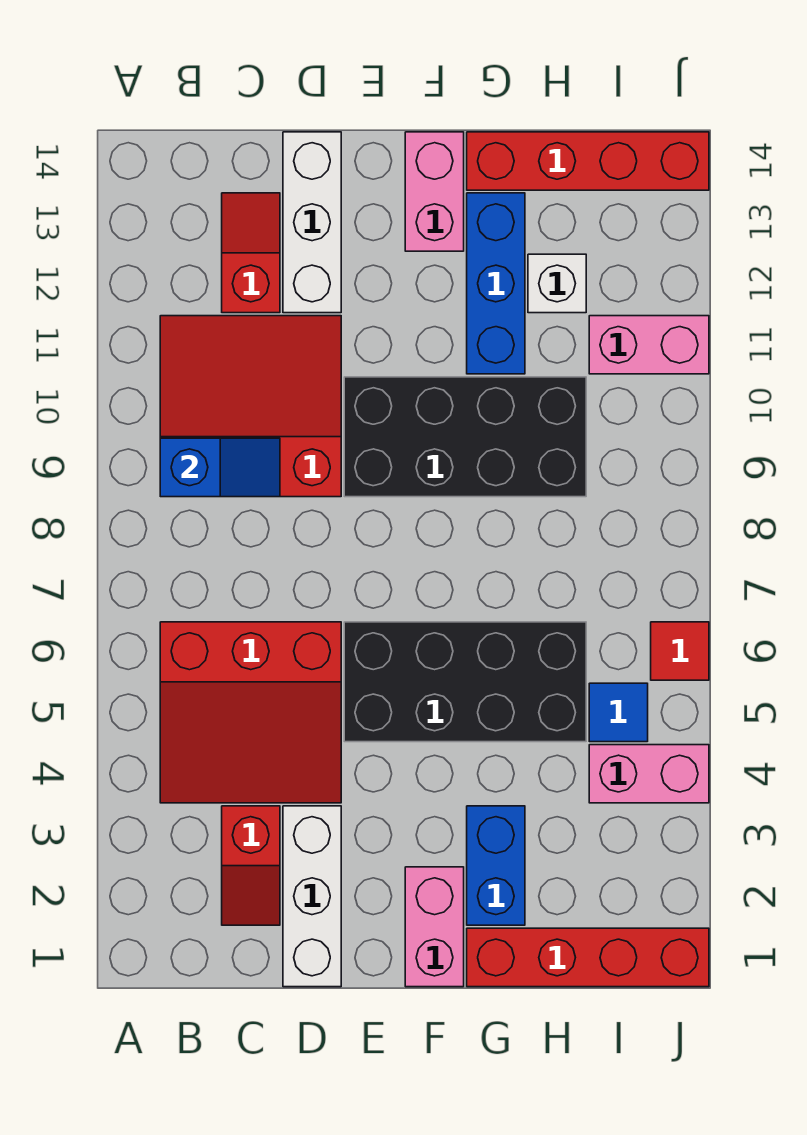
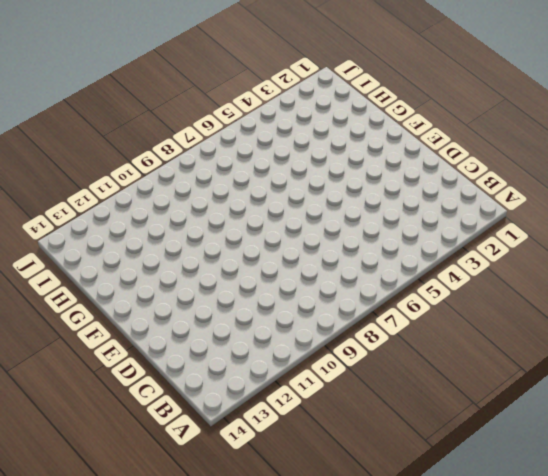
none -> red 3x3 slope [160,622,341,803]
none -> red 3x3 slope [160,316,341,497]
none -> red 1x2 slope [222,806,280,925]

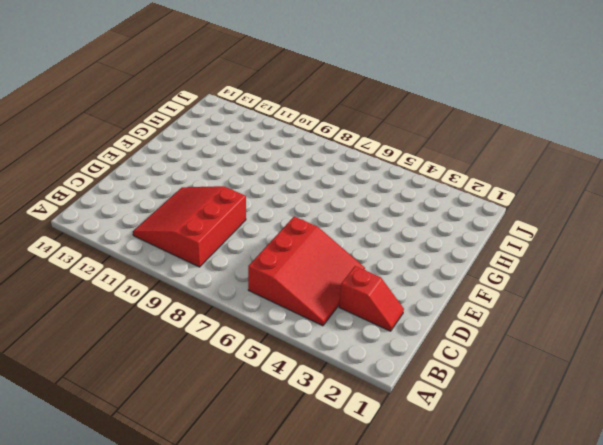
none -> red 1x2 slope [222,193,280,313]
none -> white 1x3 brick [283,806,341,987]
none -> white 1x3 brick [283,132,341,313]

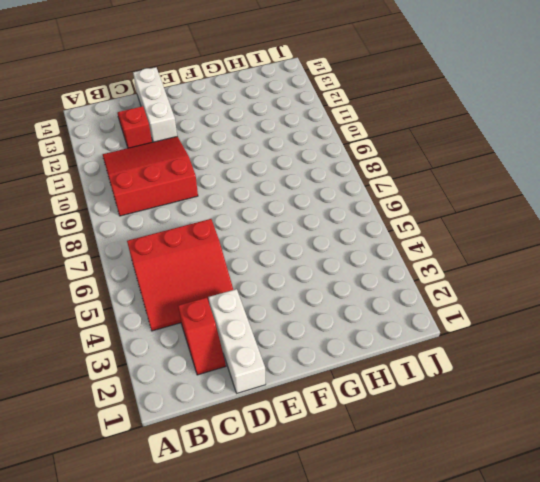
none -> black 2x4 brick [344,622,586,742]
none -> black 2x4 brick [344,377,586,497]
none -> pink 1x2 brick [405,867,464,987]

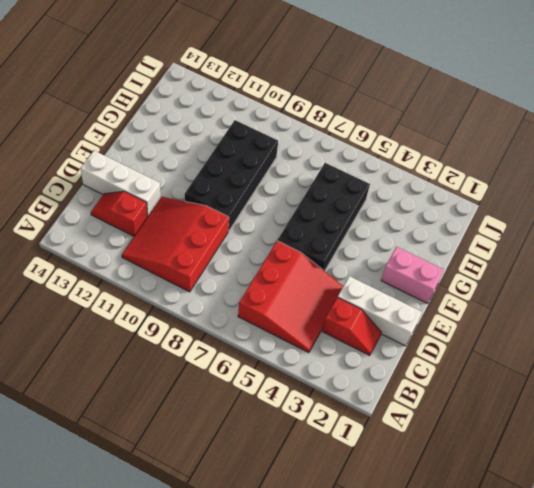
none -> pink 1x2 brick [405,132,464,251]
none -> red 1x4 brick [467,928,709,987]
none -> blue 1x2 brick [467,806,525,925]

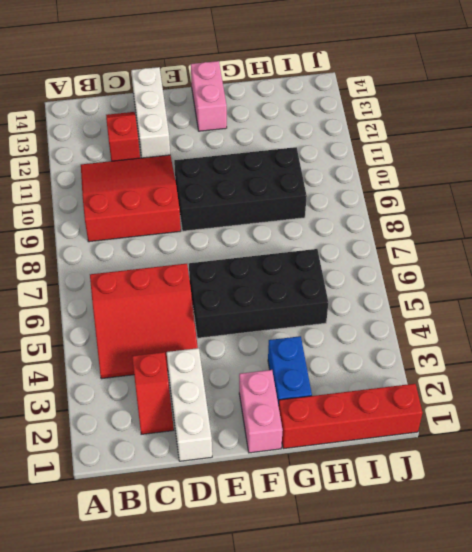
none -> blue 1x3 brick [467,193,525,374]
none -> red 1x4 brick [467,132,709,190]
none -> white 1x1 brick [528,254,586,313]

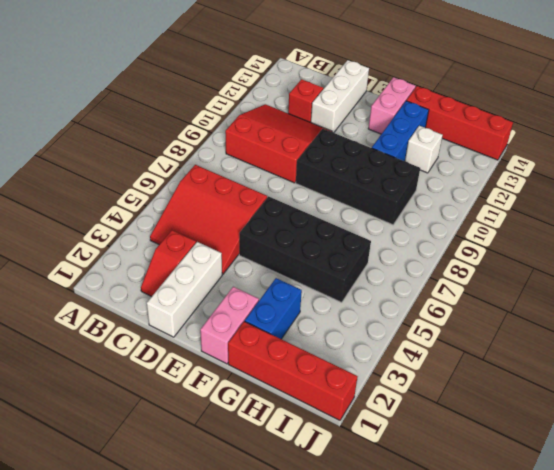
none -> pink 1x2 brick [589,745,709,803]
none -> blue 1x1 tile [589,683,648,742]
none -> pink 1x2 brick [589,316,709,374]

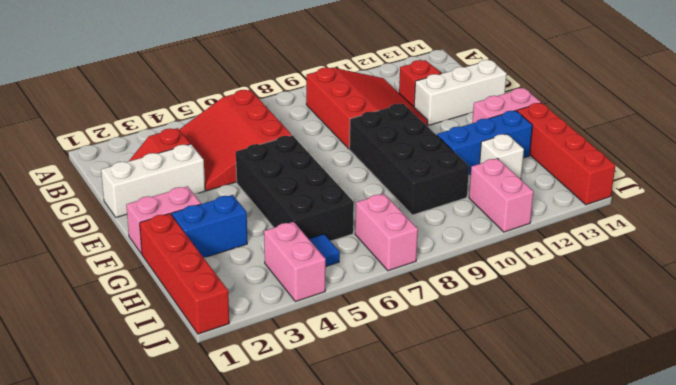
pink 1x2 brick [355,194,418,271] -> none
none -> red 1x1 tile [651,622,709,680]
none -> blue 1x2 slope [160,438,280,497]

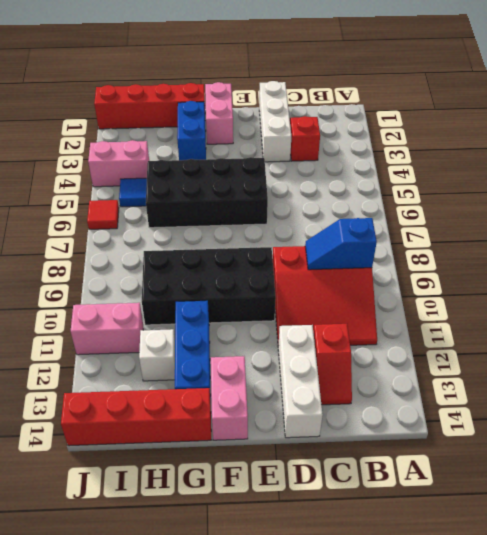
none -> red 3x3 slope [160,622,341,803]

